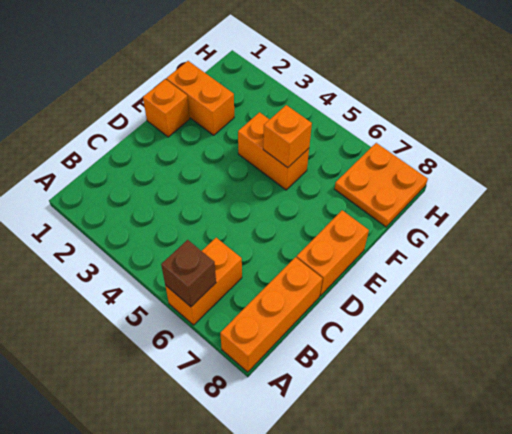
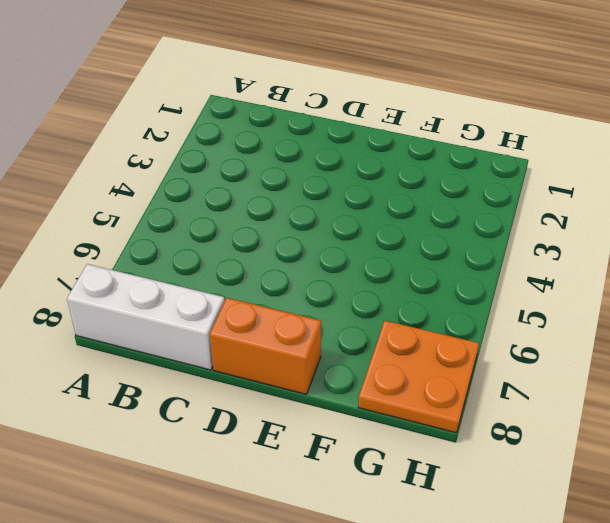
white 1x3 brick [67,264,225,370] -> orange 1x3 brick [220,257,322,372]
none -> orange 1x2 brick [165,238,242,325]
none -> orange 1x1 brick [143,79,190,137]

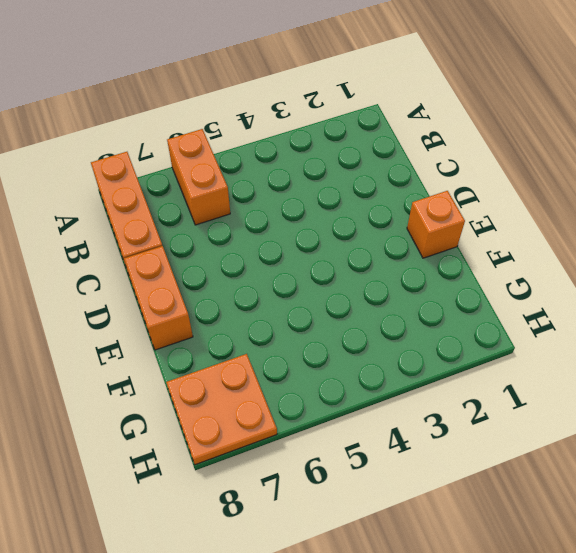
none -> orange 1x2 brick [166,61,234,135]
none -> orange 1x2 brick [238,112,309,190]

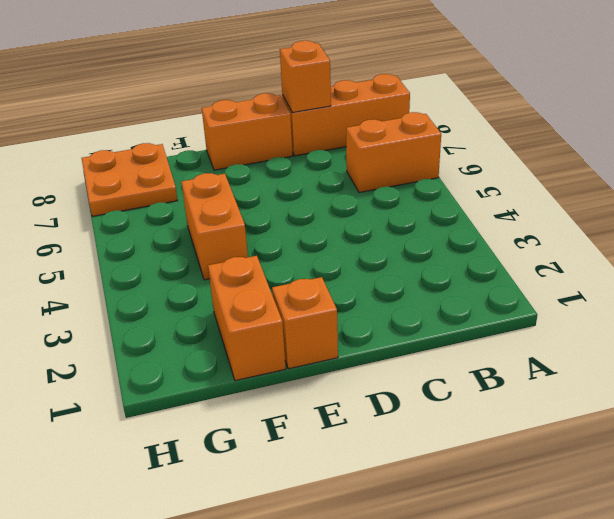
orange 1x1 brick [280,41,331,113] -> orange 1x1 brick moved to [263,105,312,168]
none -> brown 1x1 brick [161,240,216,307]

